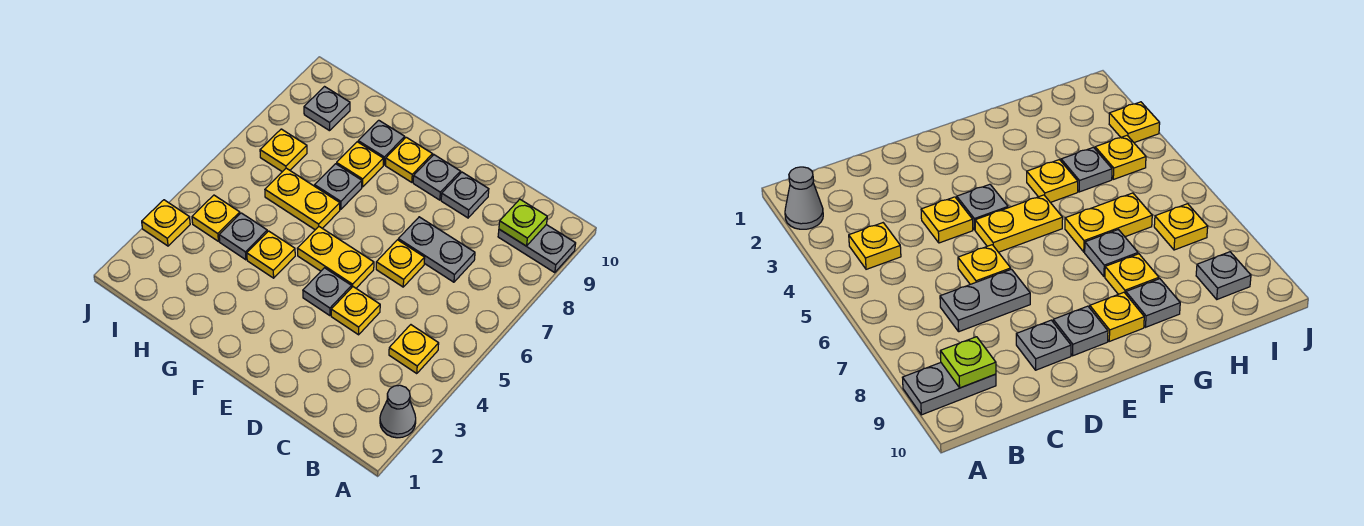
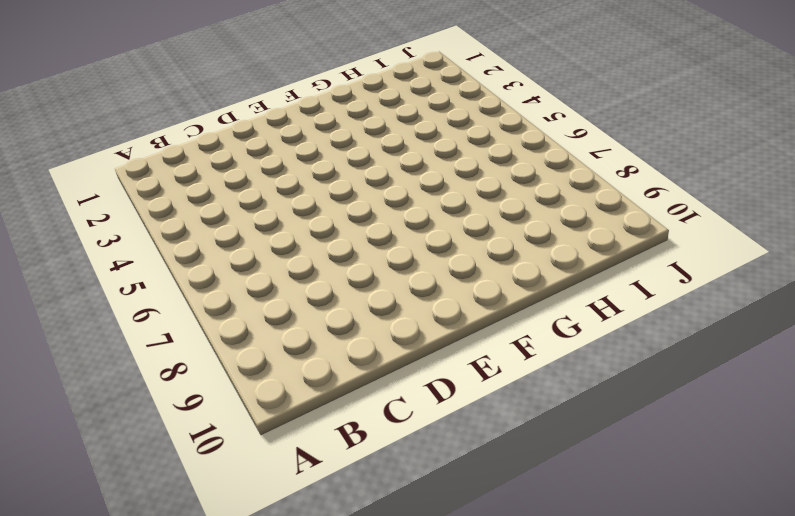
none -> grey 1x1 cone [380,385,416,438]
none -> grey 1x2 plate [498,225,576,273]
none -> yellow 1x1 plate [389,325,439,374]

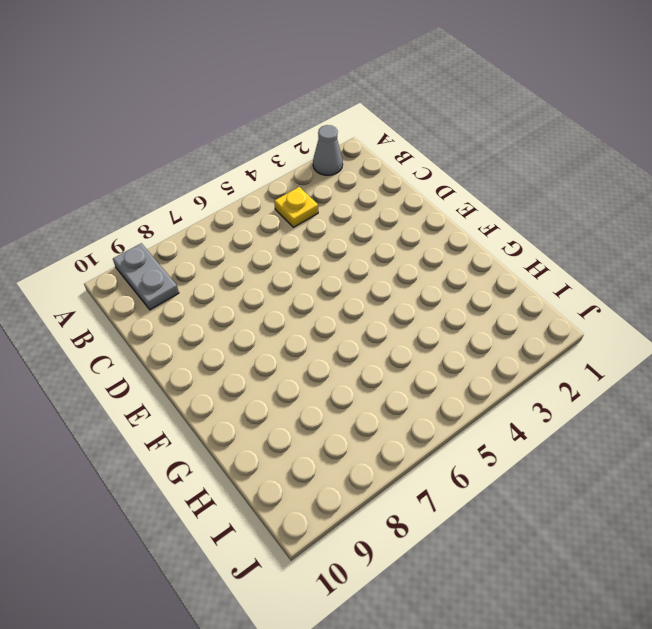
none -> grey 1x2 plate [398,217,475,282]
none -> yellow 1x1 plate [331,287,380,335]
none -> yellow 1x1 plate [376,240,425,287]

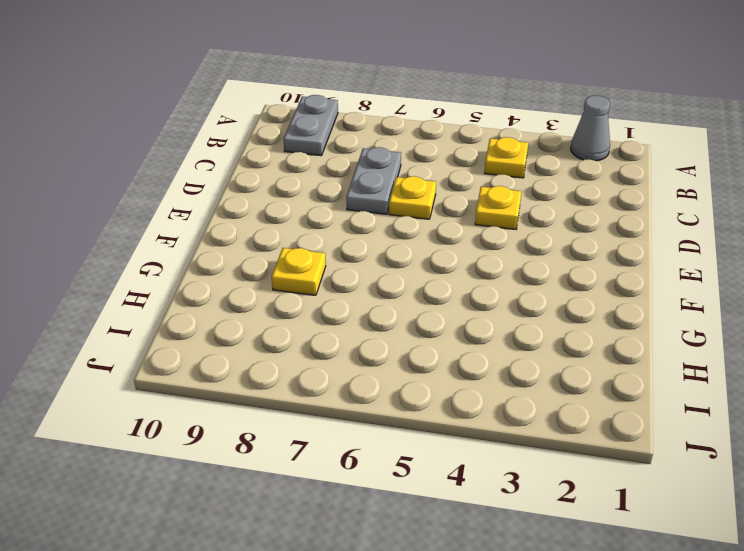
none -> grey 1x1 plate [441,172,489,218]
none -> grey 1x1 plate [303,268,352,316]
none -> yellow 1x2 plate [297,227,374,288]

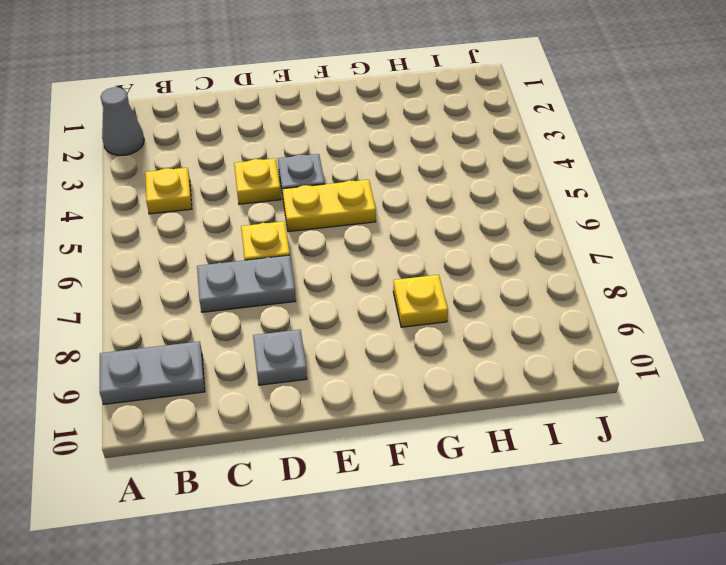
none -> grey 1x1 plate [413,155,461,200]
none -> yellow 1x1 plate [386,137,432,182]
none -> yellow 1x1 plate [247,231,295,278]

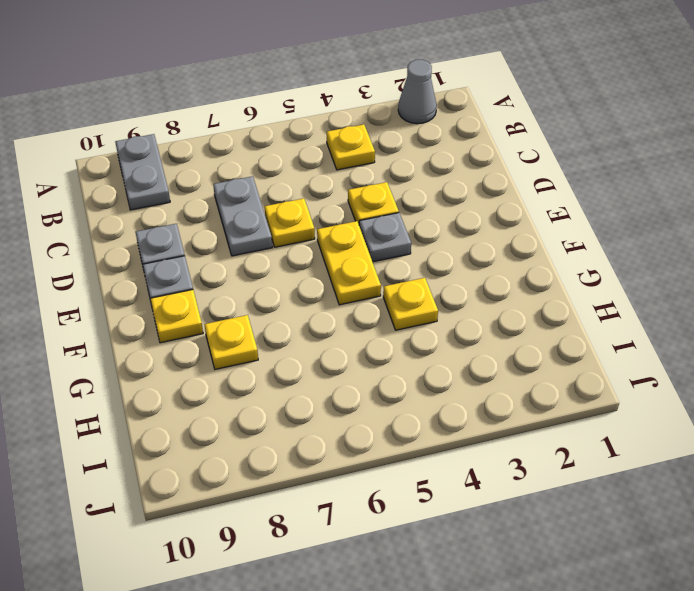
none -> yellow 1x2 plate [265,168,340,230]
none -> grey 1x1 plate [315,164,362,209]
none -> grey 1x1 plate [358,120,405,165]

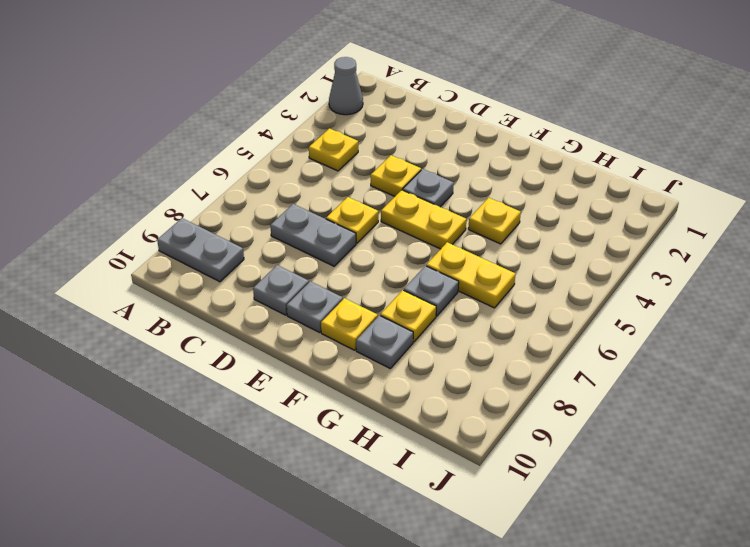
none -> grey 1x1 plate [219,213,267,260]
none -> yellow 1x1 plate [192,195,240,241]
none -> yellow 1x1 plate [260,129,307,172]

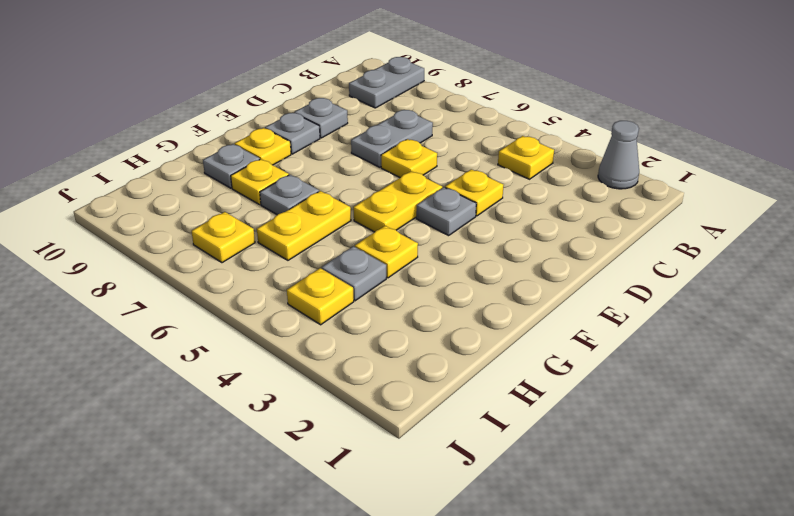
none -> grey 1x1 plate [304,87,350,131]
none -> yellow 1x1 plate [142,200,190,246]
none -> lime 1x1 plate [499,199,547,246]

